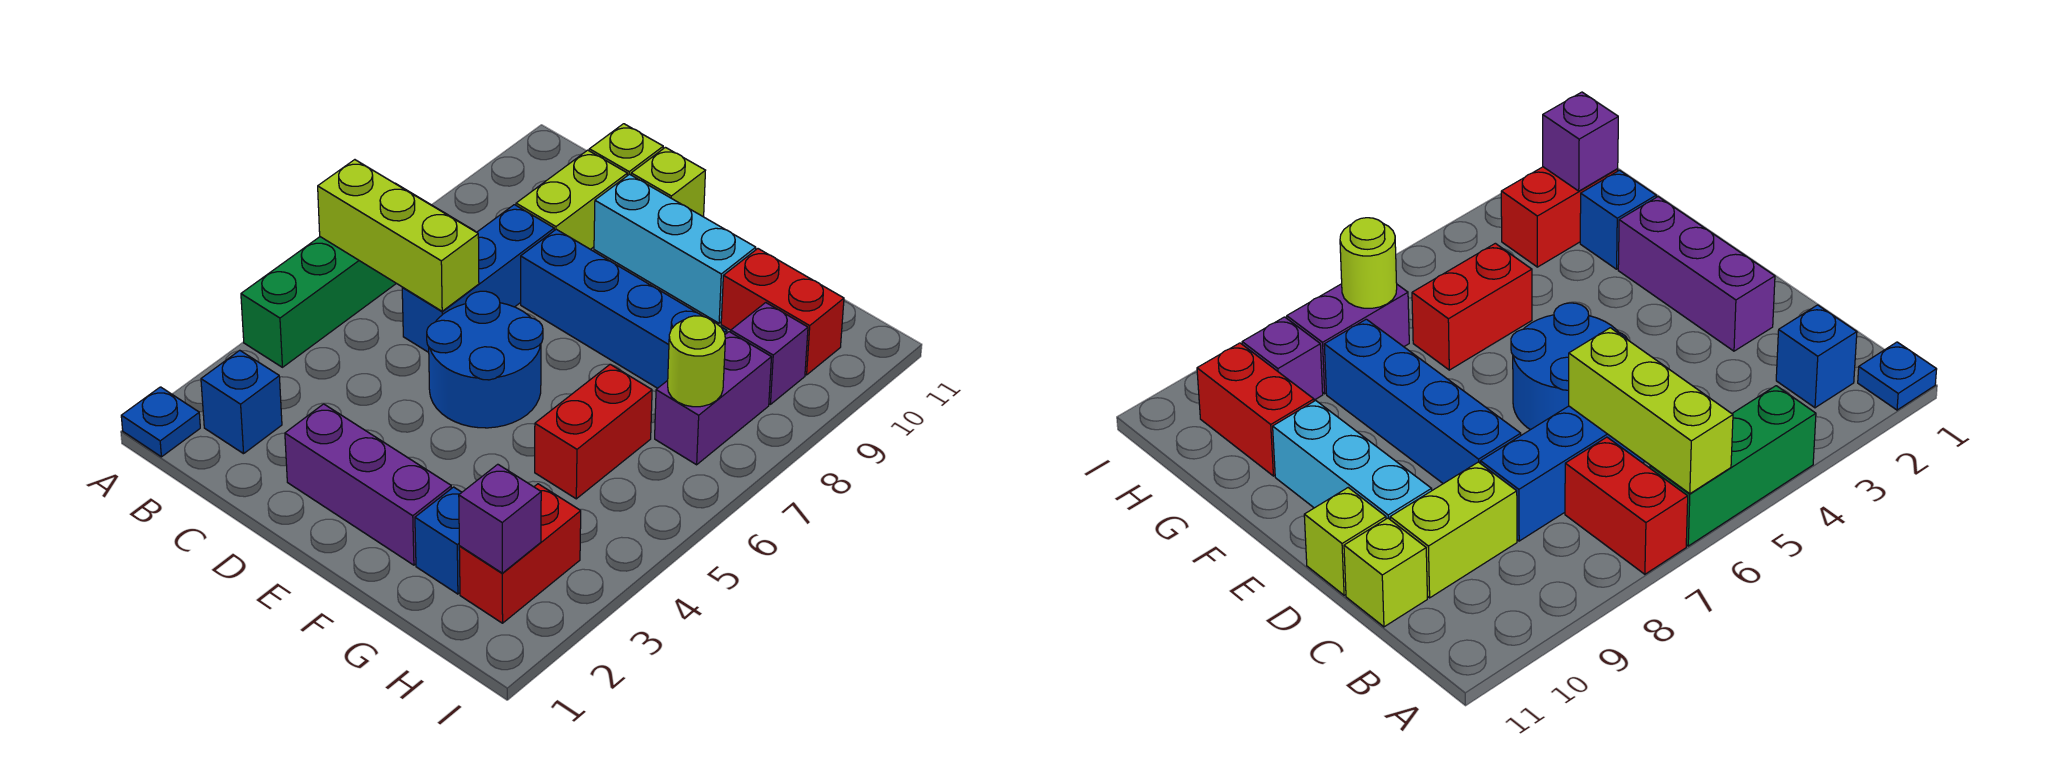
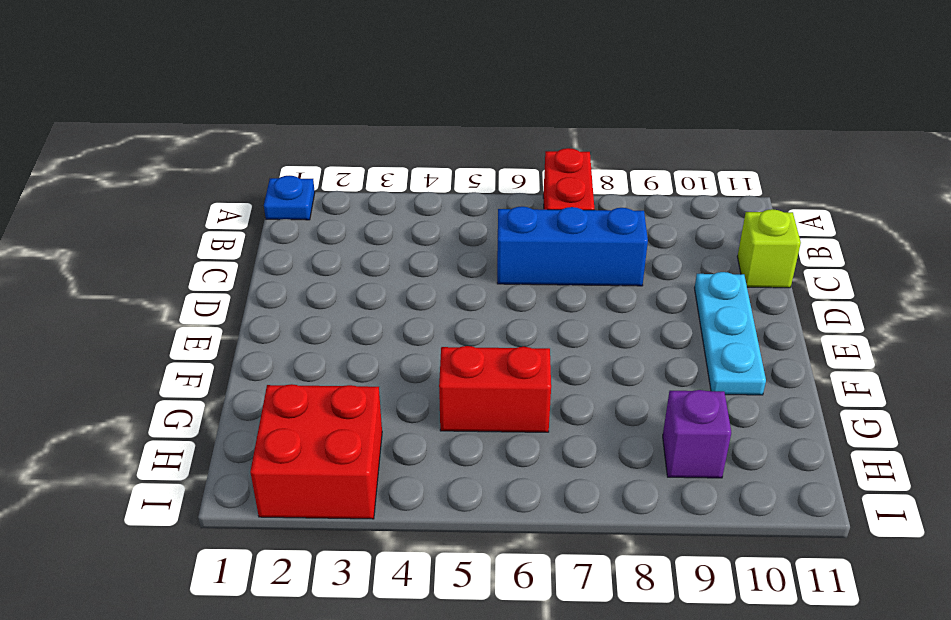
cyan 1x3 plate [695,272,766,395] -> cyan 1x3 brick [594,174,756,323]
red 2x2 brick [250,384,382,519] -> red 1x2 brick [459,484,581,623]
none -> green 1x3 brick [241,237,396,367]
none -> blue 1x1 brick [201,350,282,454]
none -> lime 1x2 brick [516,150,627,249]

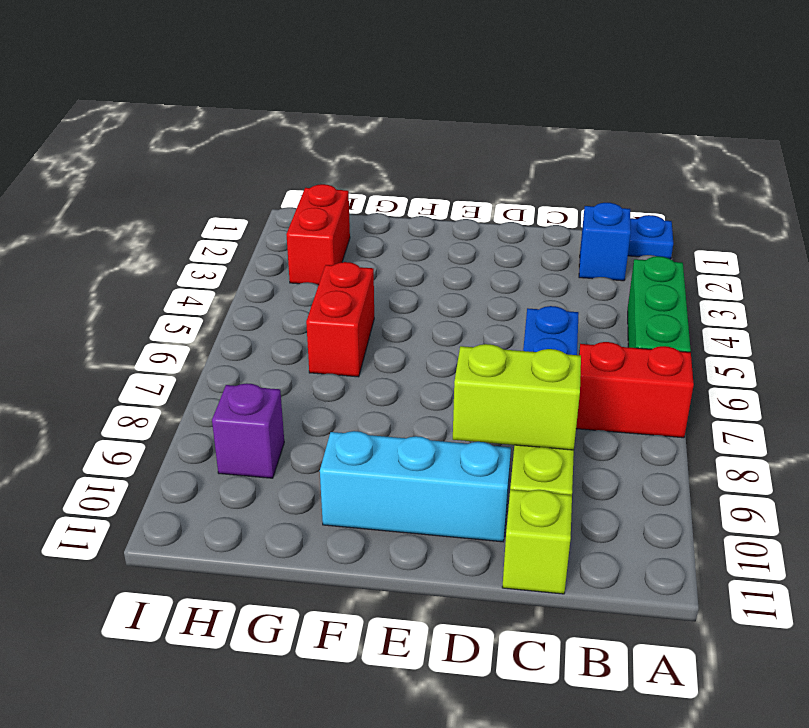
lime 1x2 brick [453,344,581,450] -> none
none -> purple 1x3 brick [285,404,451,565]
none -> blue 2x2 round brick [427,291,543,428]
none -> blue 1x4 brick [521,229,727,388]

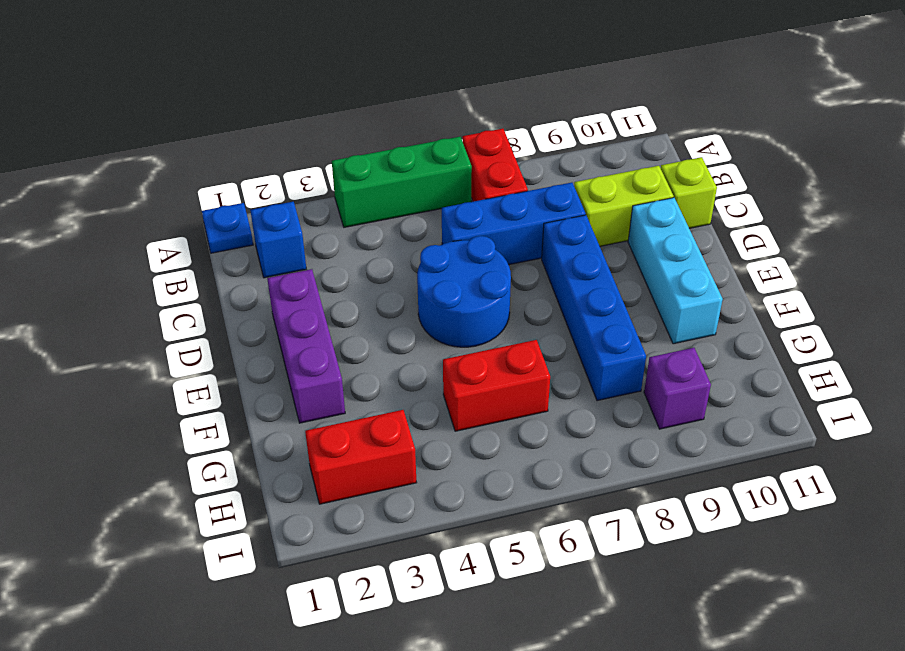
none -> lime 1x1 brick [631,147,705,217]
none -> blue 1x1 brick [415,487,462,594]
none -> red 1x2 brick [721,249,844,375]

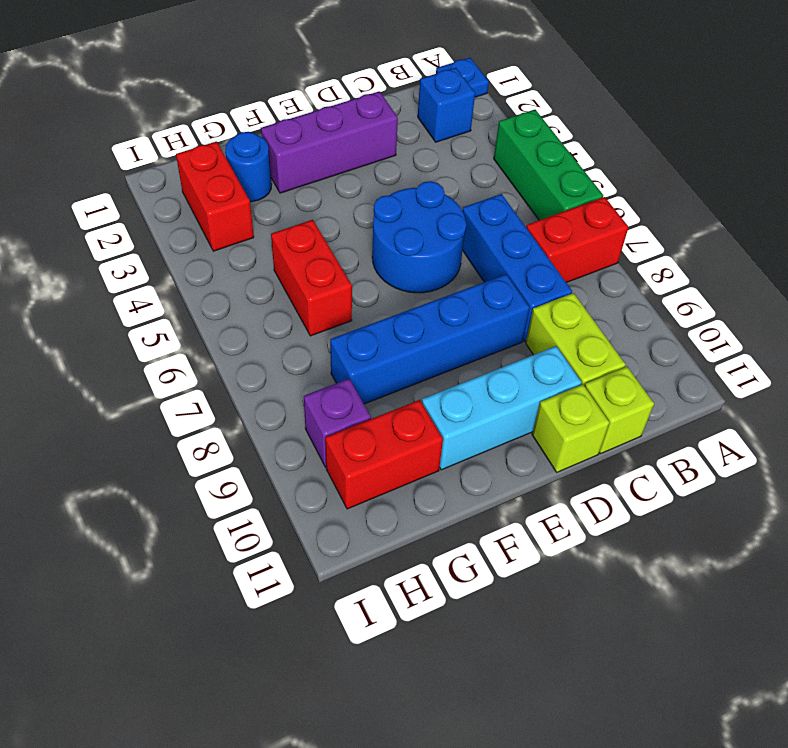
blue 1x1 round brick [225,132,272,202] -> blue 1x1 brick [415,487,462,594]
none -> purple 1x2 brick [655,332,771,465]
none -> lime 1x3 brick [318,160,479,311]
none -> purple 1x1 brick [459,464,541,573]

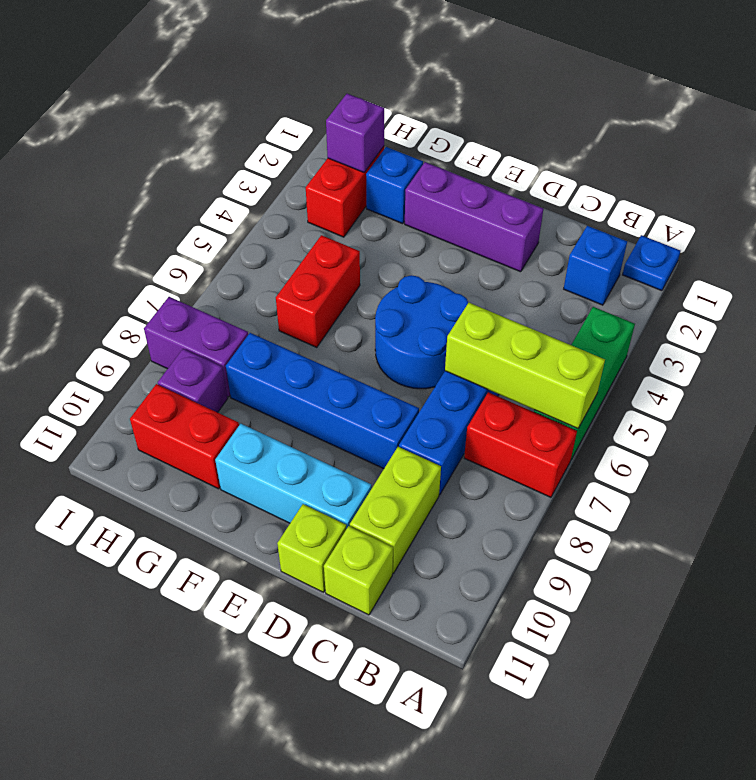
purple 1x2 brick [144,297,248,397] -> purple 1x2 brick turned to [655,332,771,465]
none -> lime 1x1 round brick [668,316,725,407]

